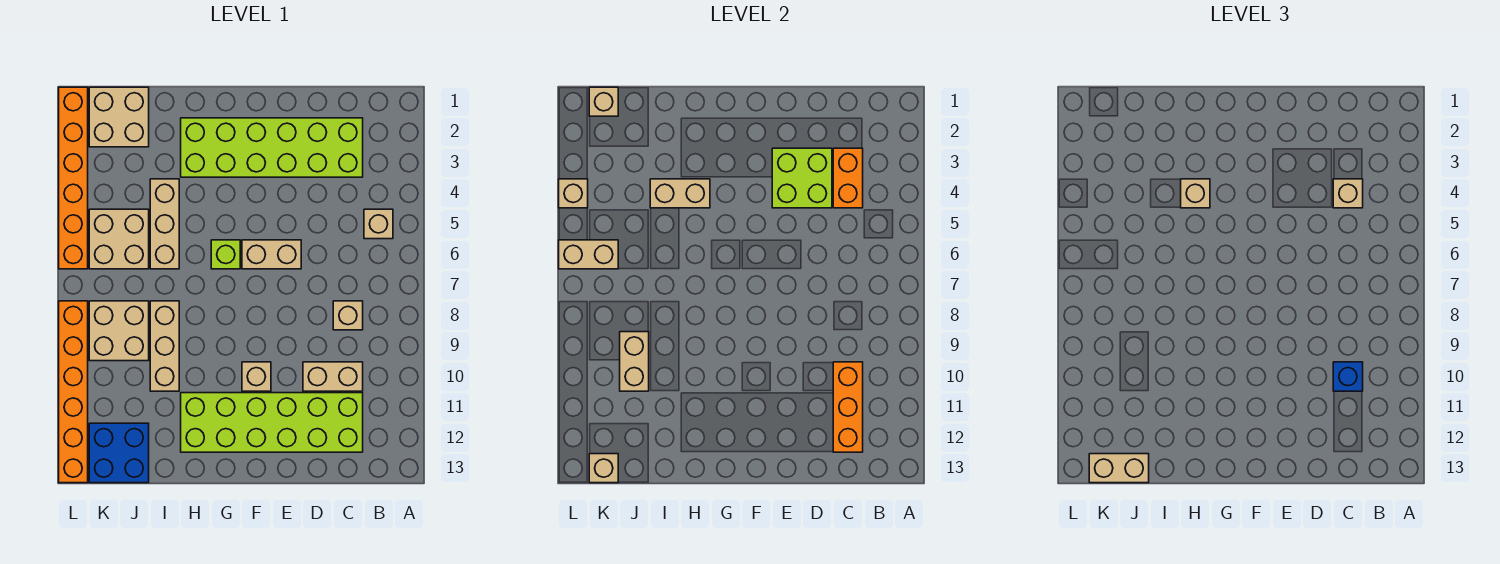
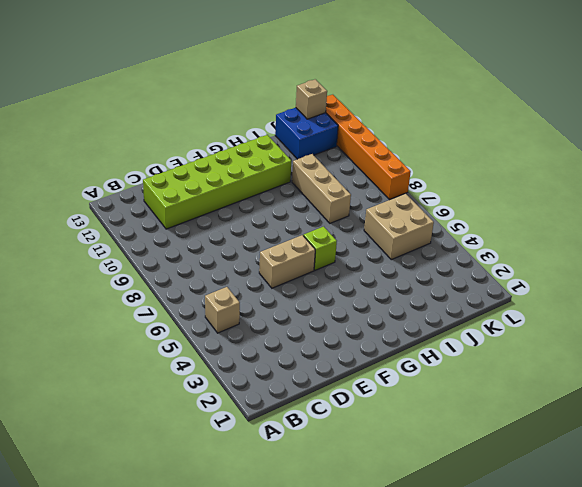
none -> lime 2x6 brick [181,118,363,177]
none -> tan 1x1 brick [333,301,363,330]
none -> tan 1x2 brick [303,362,363,391]

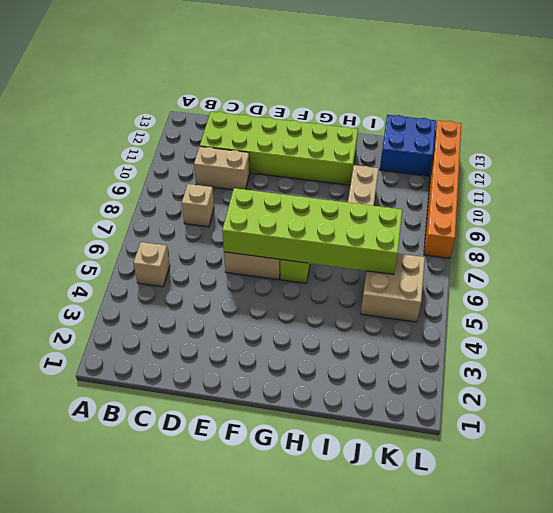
lime 2x6 brick [222,188,402,274] -> lime 2x6 brick moved to [181,118,363,177]
none -> tan 1x1 brick [242,362,271,391]
none -> tan 1x3 brick [150,179,179,269]
none -> tan 2x2 brick [89,87,149,147]

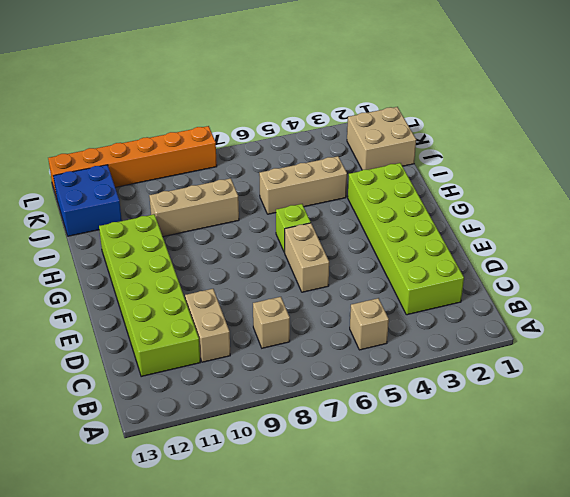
none -> tan 1x1 brick [242,362,271,391]
none -> tan 2x2 brick [89,209,149,269]
none -> tan 2x2 brick [89,301,149,361]

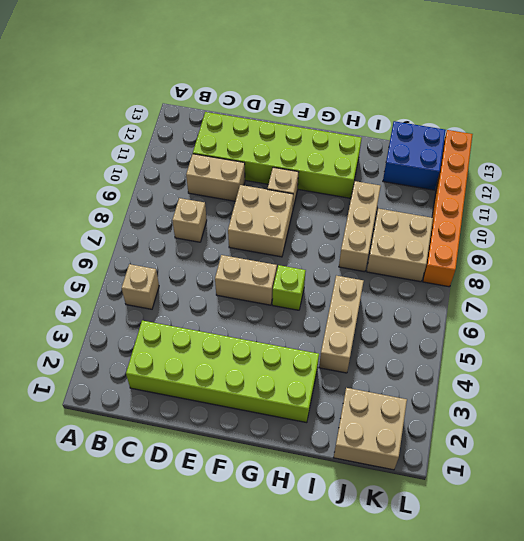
tan 2x2 brick [228,185,293,257] -> tan 2x2 brick moved to [89,209,149,269]
none -> orange 1x6 brick [59,87,88,269]
none -> orange 1x2 brick [833,148,863,208]
none -> orange 1x3 brick [833,362,863,452]

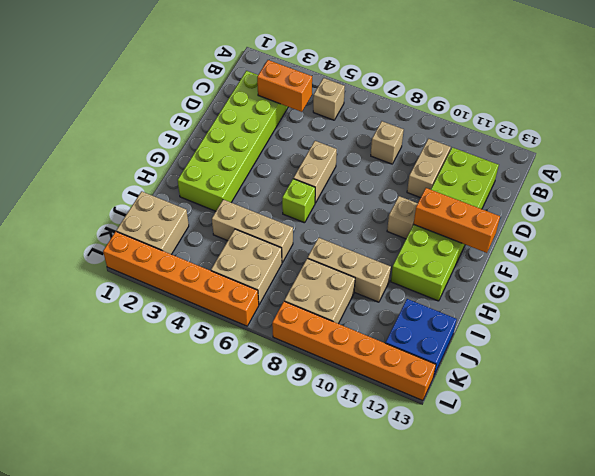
orange 1x3 brick [414,188,500,253] -> orange 1x3 brick moved to [833,362,863,452]
none -> lime 2x2 brick [772,148,832,208]
none -> tan 1x2 brick [650,179,710,208]
none -> tan 1x2 brick [620,332,649,391]

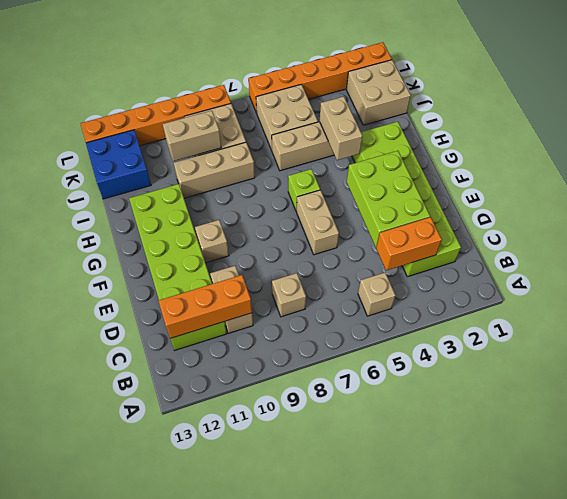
lime 2x3 brick [347,151,430,247] -> lime 2x2 brick [772,148,832,208]
none -> tan 1x1 brick [589,87,618,116]
none -> tan 1x2 brick [559,240,618,269]
none -> tan 1x1 brick [589,454,618,483]

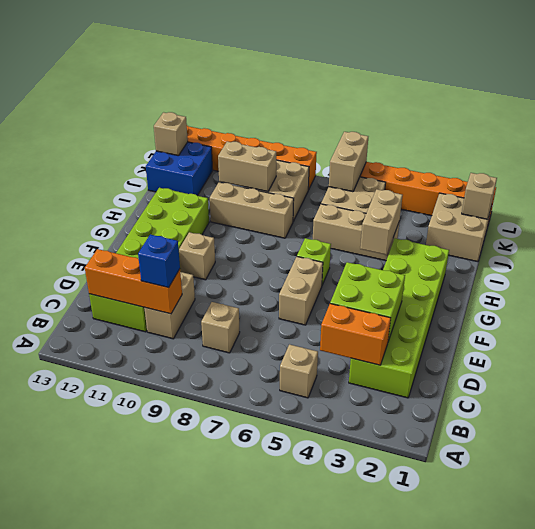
none -> tan 1x1 brick [559,179,588,208]
none -> tan 1x1 brick [1333,179,1363,208]
none -> tan 1x1 brick [1181,179,1210,208]

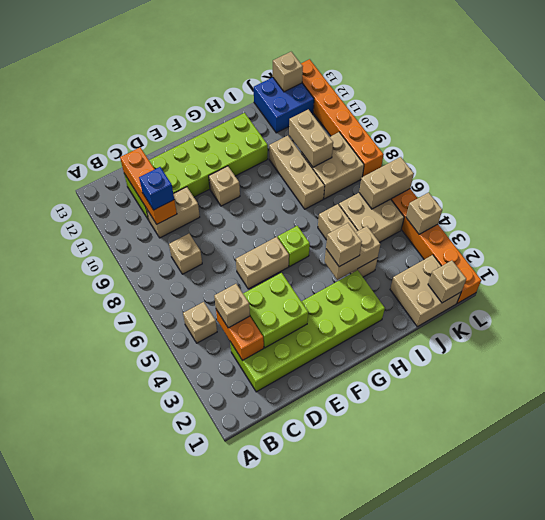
none -> tan 1x2 brick [1089,454,1149,483]

